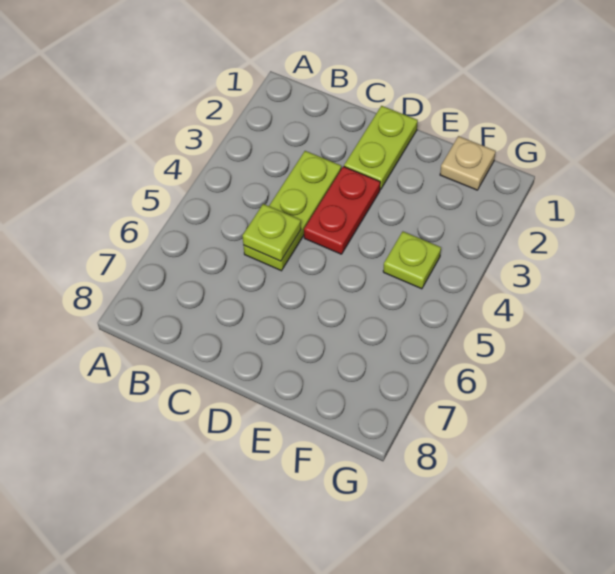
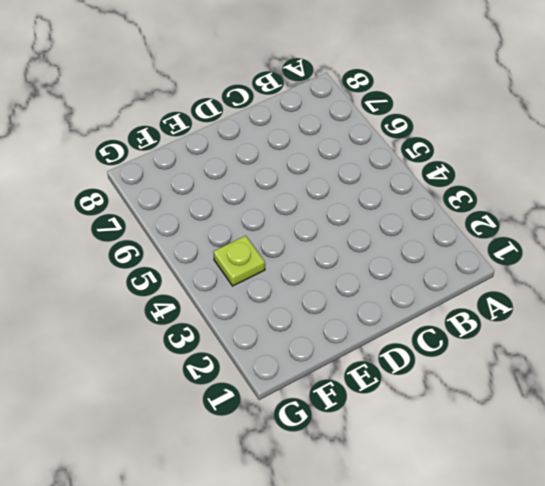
none -> lime 1x3 plate [243,151,341,271]
none -> lime 1x2 plate [344,106,418,190]

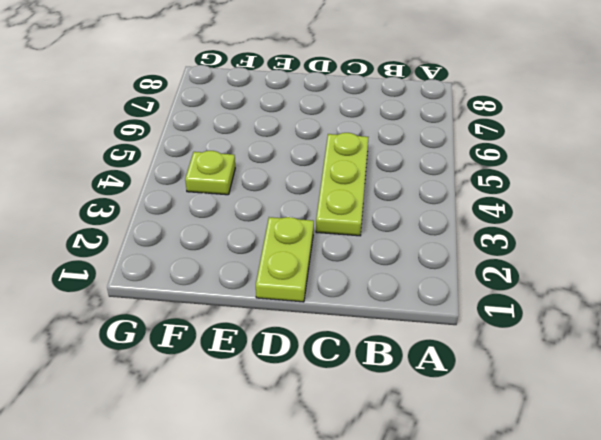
none -> red 1x2 plate [304,166,380,254]
none -> tan 1x1 plate [440,136,496,190]

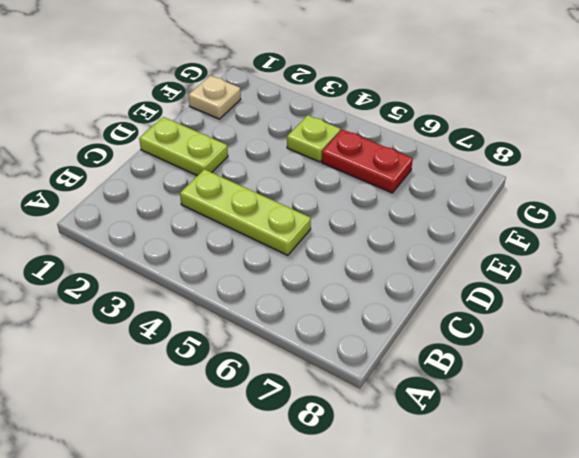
red 1x2 plate [322,129,413,193] -> red 1x2 plate moved to [304,166,380,254]
none -> lime 1x1 plate [243,204,301,261]

